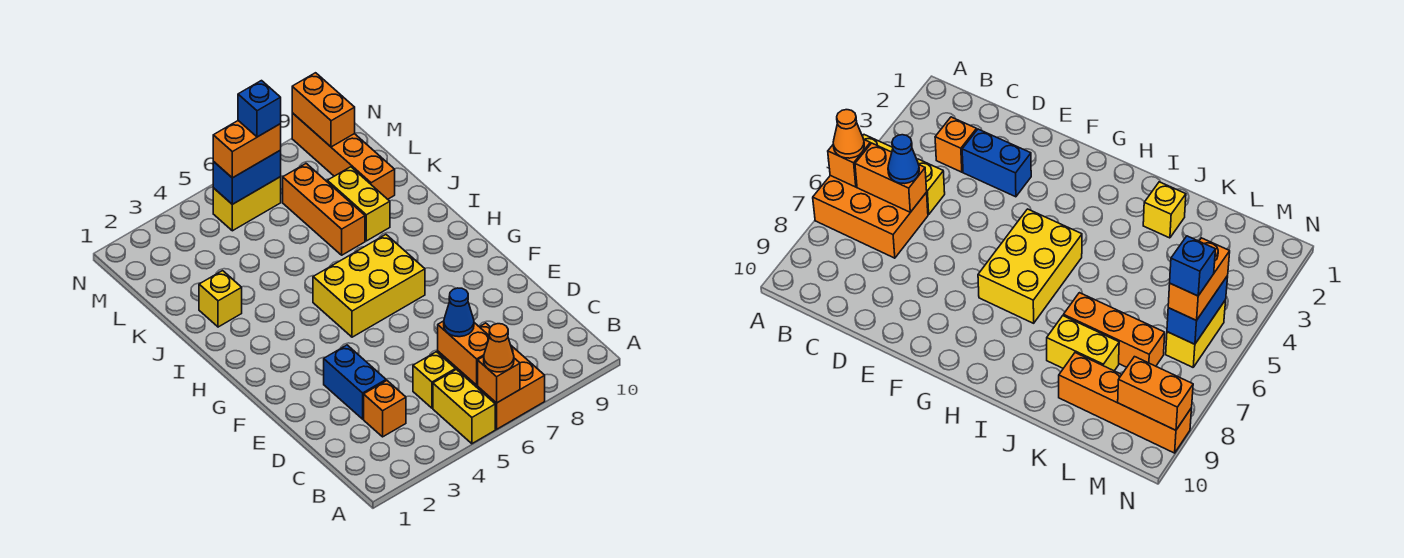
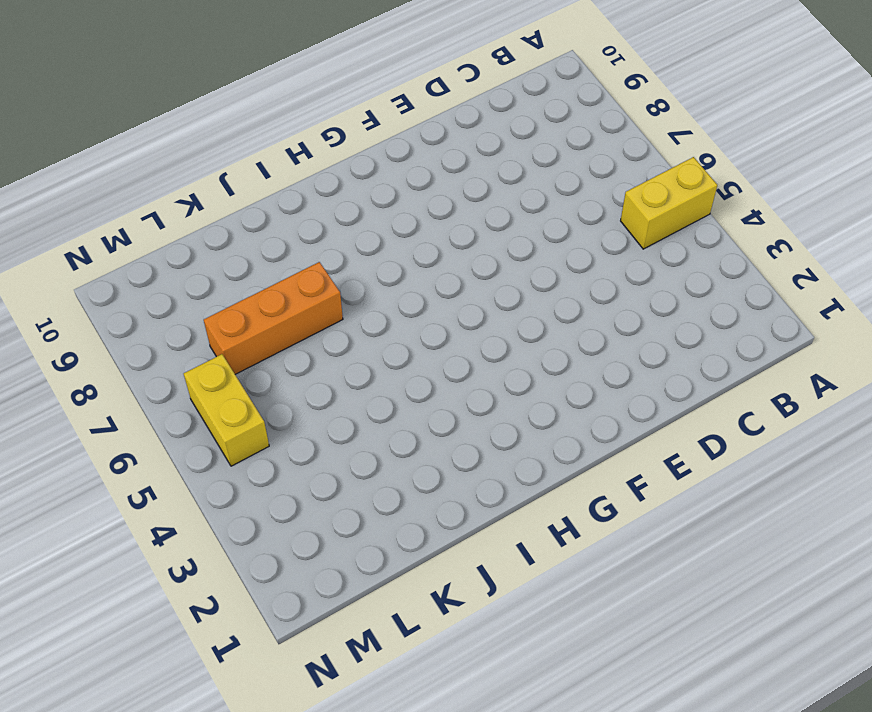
none -> orange 2x3 brick [438,323,545,429]
none -> orange 1x1 brick [364,381,406,437]
none -> yellow 1x1 brick [413,352,455,408]

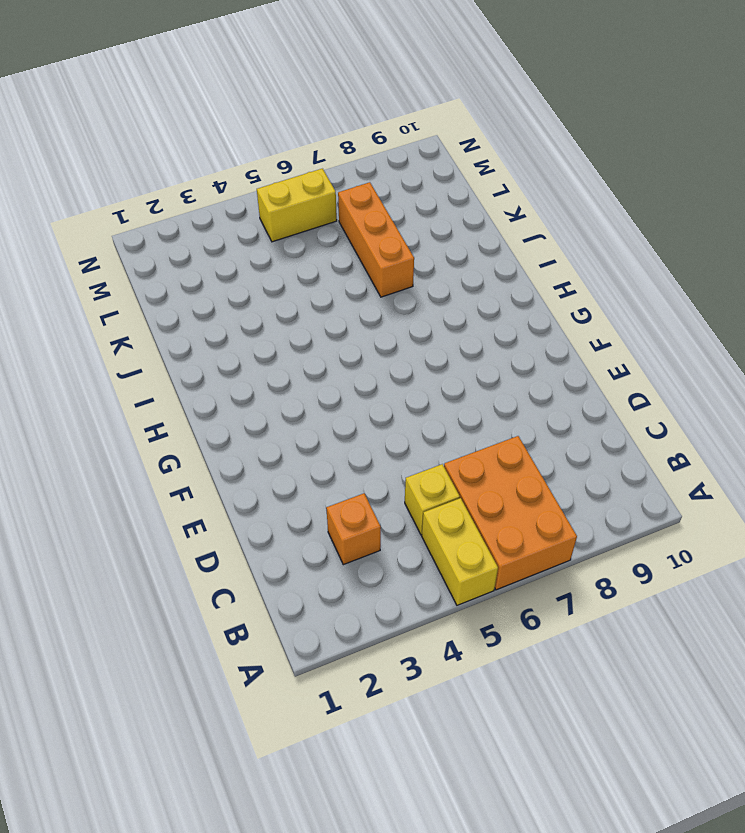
none -> blue 1x2 brick [324,345,386,419]
none -> yellow 2x3 brick [313,235,425,337]
none -> yellow 1x1 brick [199,271,242,327]

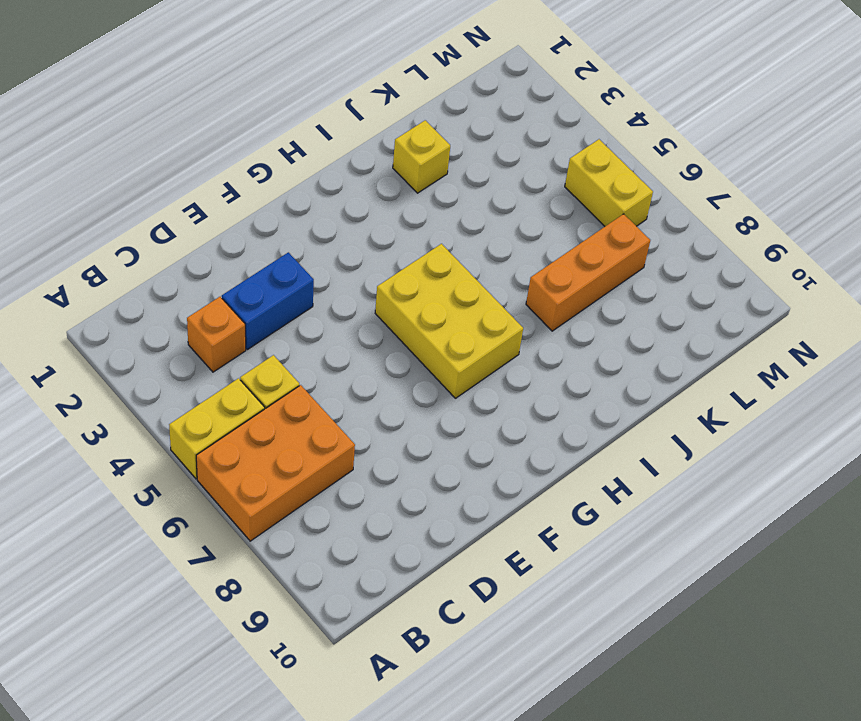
none -> yellow 1x2 brick [327,167,390,241]
none -> orange 1x4 brick [292,113,395,199]
none -> orange 1x1 brick [478,356,520,403]

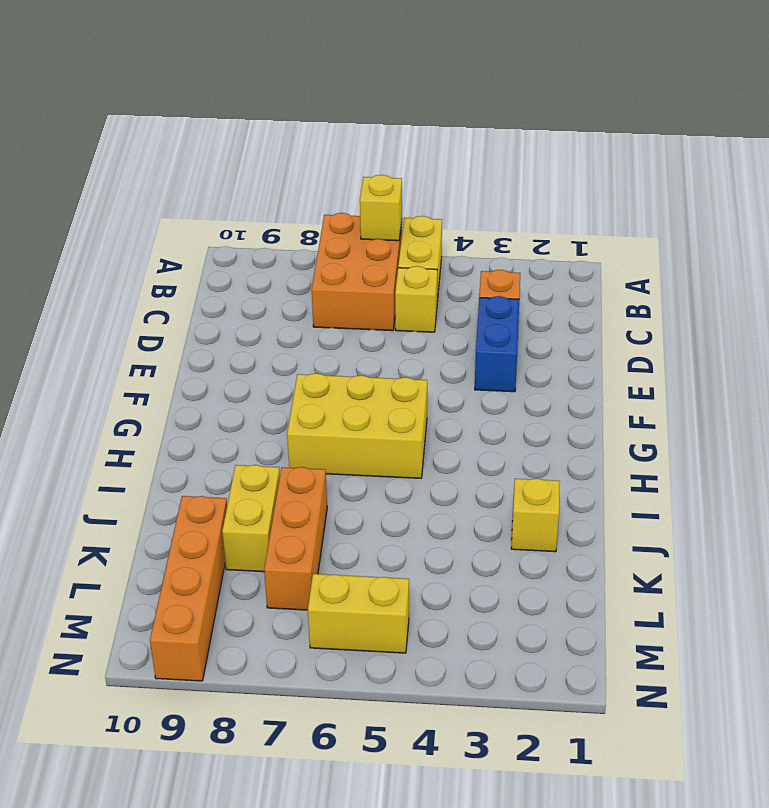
yellow 1x1 brick [360,175,402,241] -> orange 1x1 brick [478,356,520,403]
none -> orange 1x2 brick [438,321,490,385]
none -> blue 1x2 brick [213,150,281,204]
none -> orange 1x2 brick [292,73,355,147]

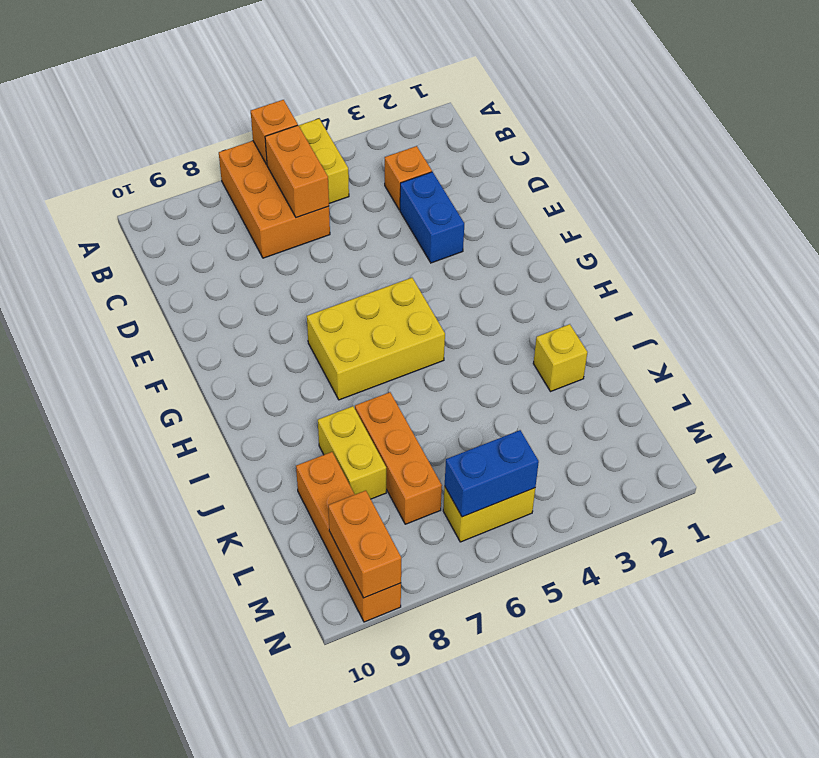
none -> yellow 1x1 brick [413,352,455,408]
none -> orange 1x1 cone [484,324,514,372]
none -> blue 1x1 cone [444,288,474,337]

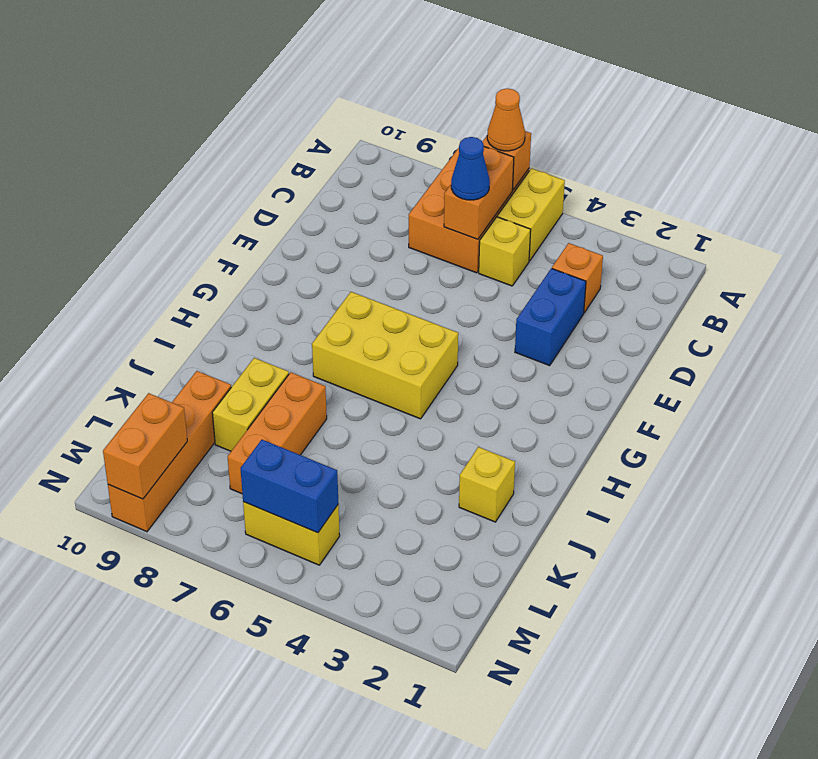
none -> orange 1x2 brick [213,121,281,178]
none -> blue 1x1 brick [238,81,281,137]

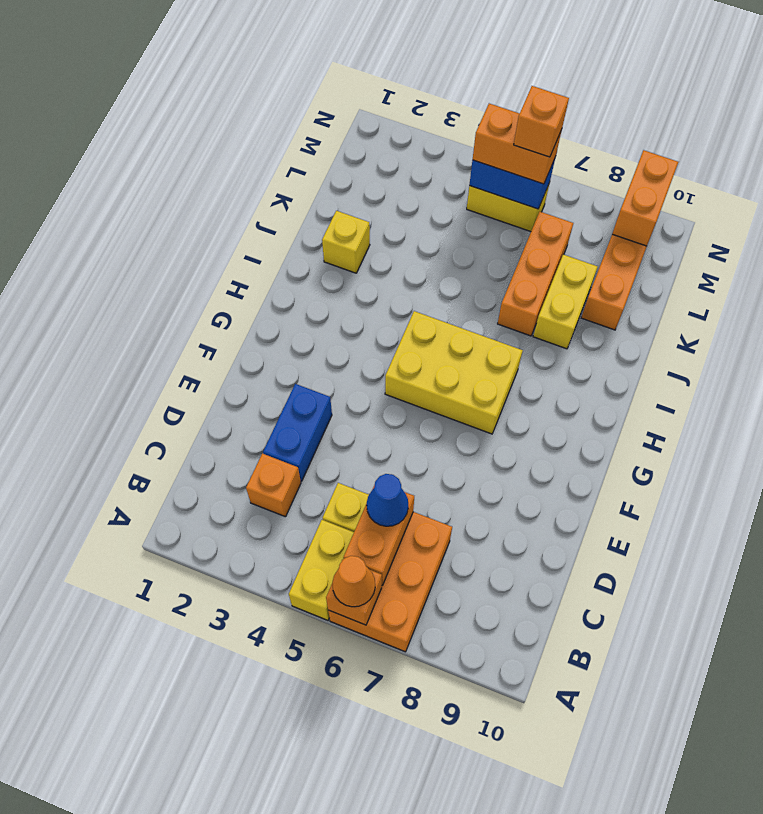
orange 1x1 brick [514,86,569,157] -> blue 1x1 brick [238,81,281,137]

